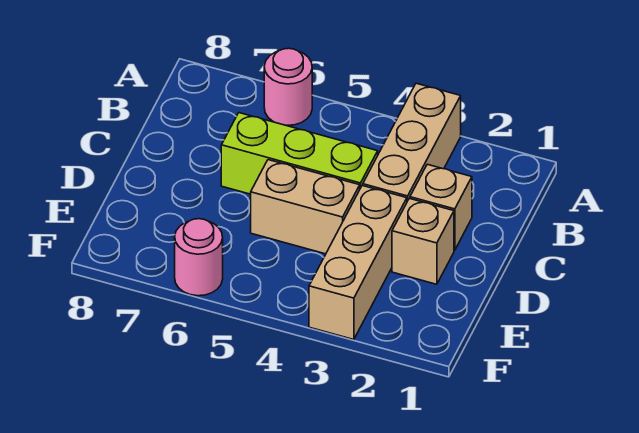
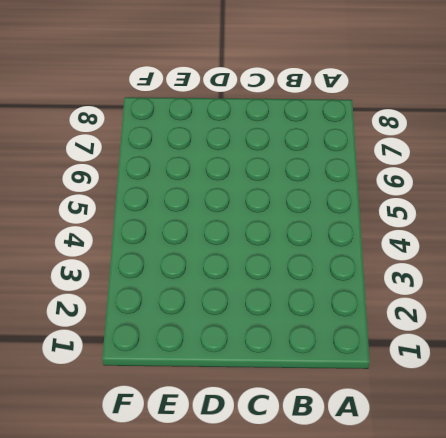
none -> tan 1x3 brick [363,83,461,201]
none -> pink 1x1 round brick [264,48,312,125]

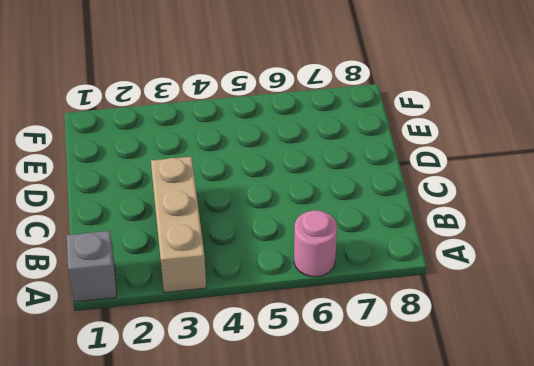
grey 1x1 brick [67,231,117,302] -> none
none -> tan 1x1 brick [410,164,472,250]
none -> lime 1x3 brick [221,113,378,194]

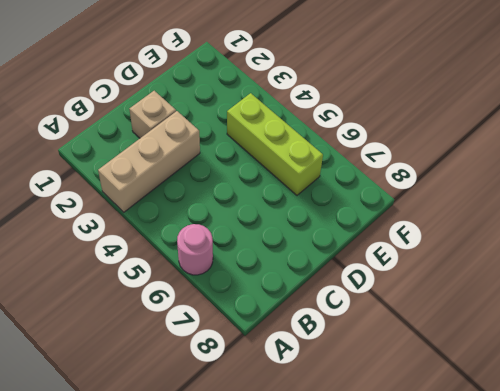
lime 1x3 brick [227,93,323,195] -> lime 1x3 brick moved to [221,113,378,194]
none -> tan 1x1 brick [392,198,454,284]
none -> tan 1x3 brick [309,186,407,340]

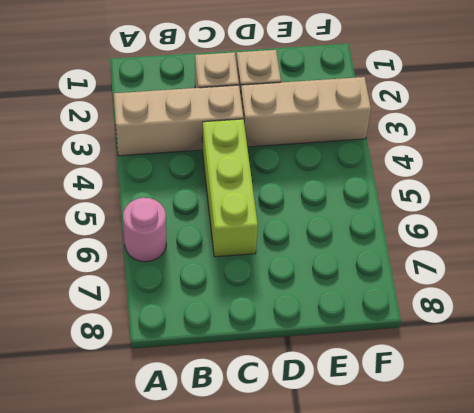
none -> tan 1x2 brick [251,160,360,254]
none -> pink 1x1 round brick [175,219,223,296]

